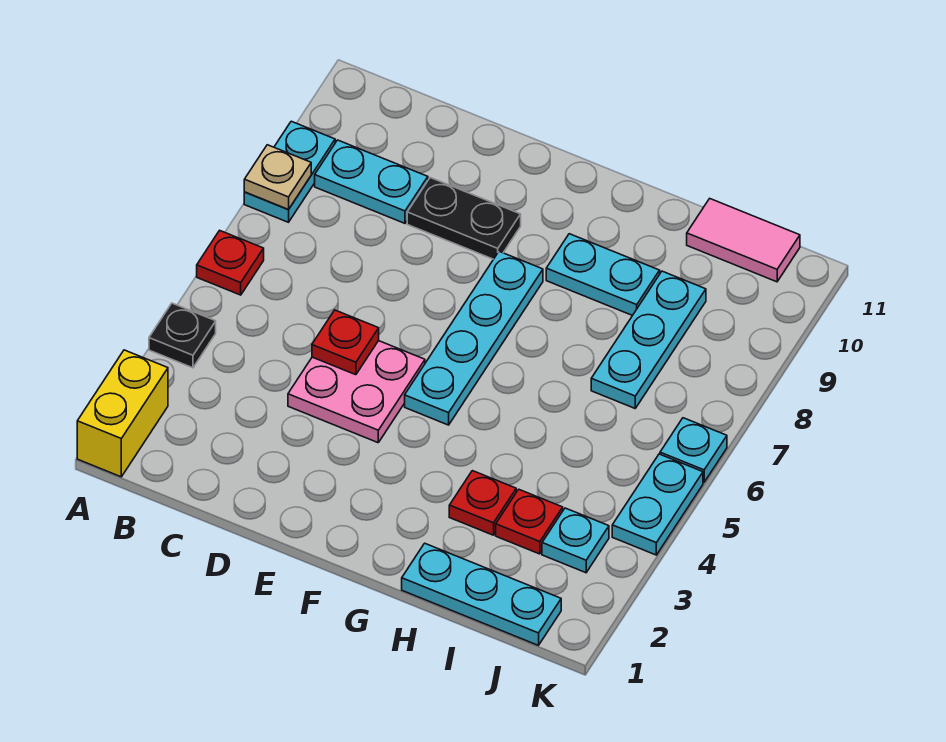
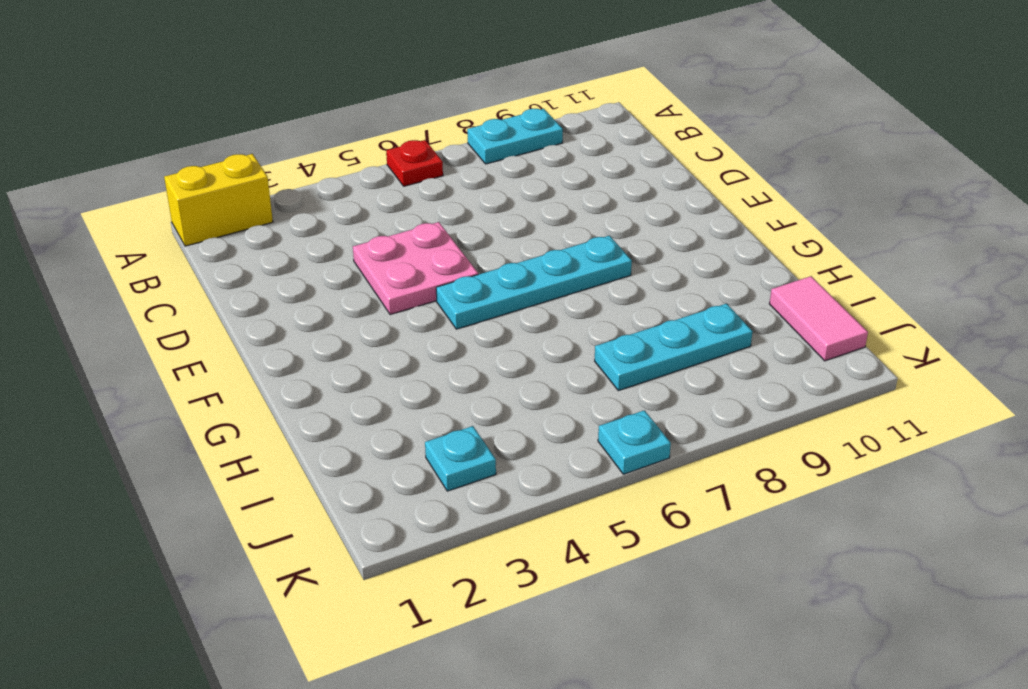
none -> black 1x1 plate [149,303,216,368]
none -> cyan 1x2 plate [315,140,428,223]
none -> black 1x2 plate [407,178,521,259]

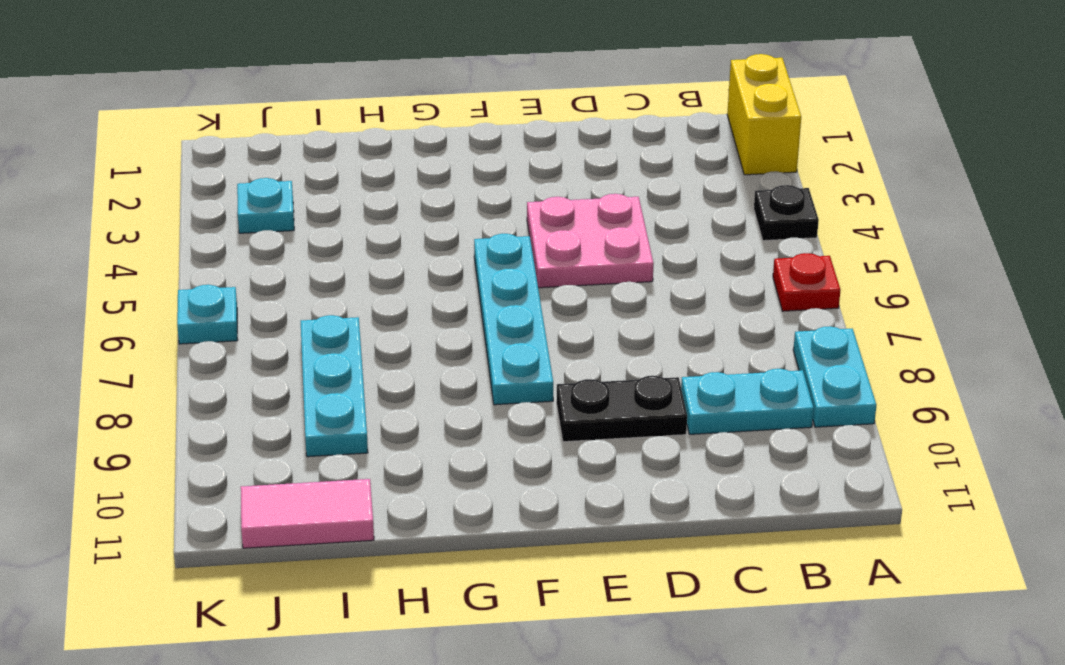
none -> cyan 1x2 plate [546,234,660,315]
none -> cyan 1x3 plate [402,543,561,645]
none -> red 1x1 plate [449,471,516,535]

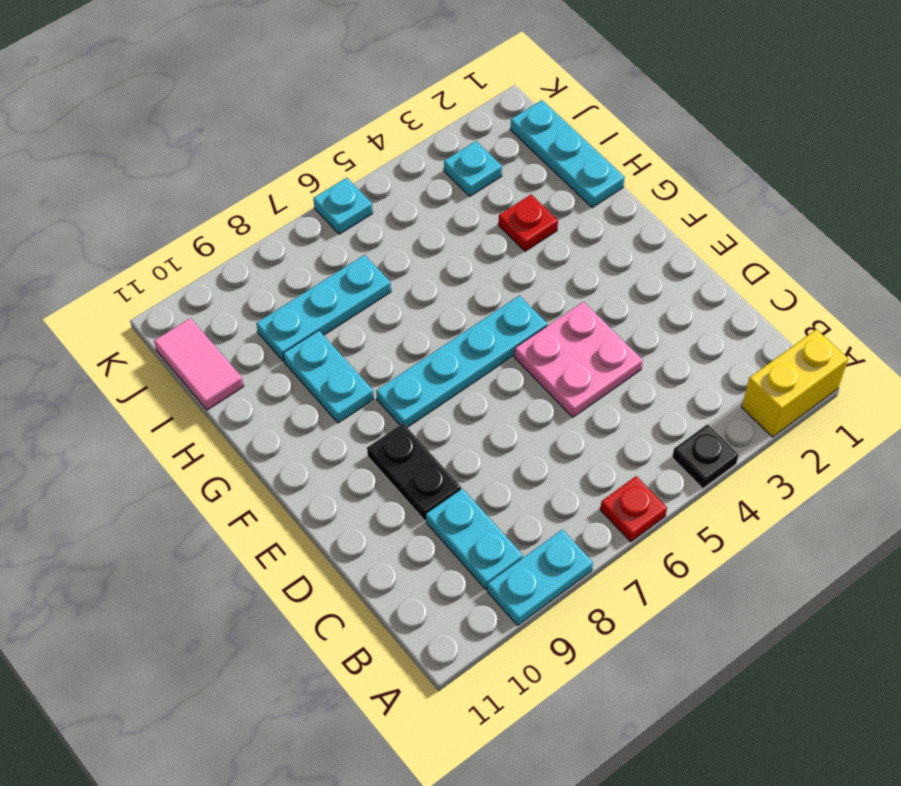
none -> red 1x1 plate [496,489,563,554]
none -> cyan 1x2 plate [612,454,703,555]
none -> tan 1x1 plate [244,145,311,209]

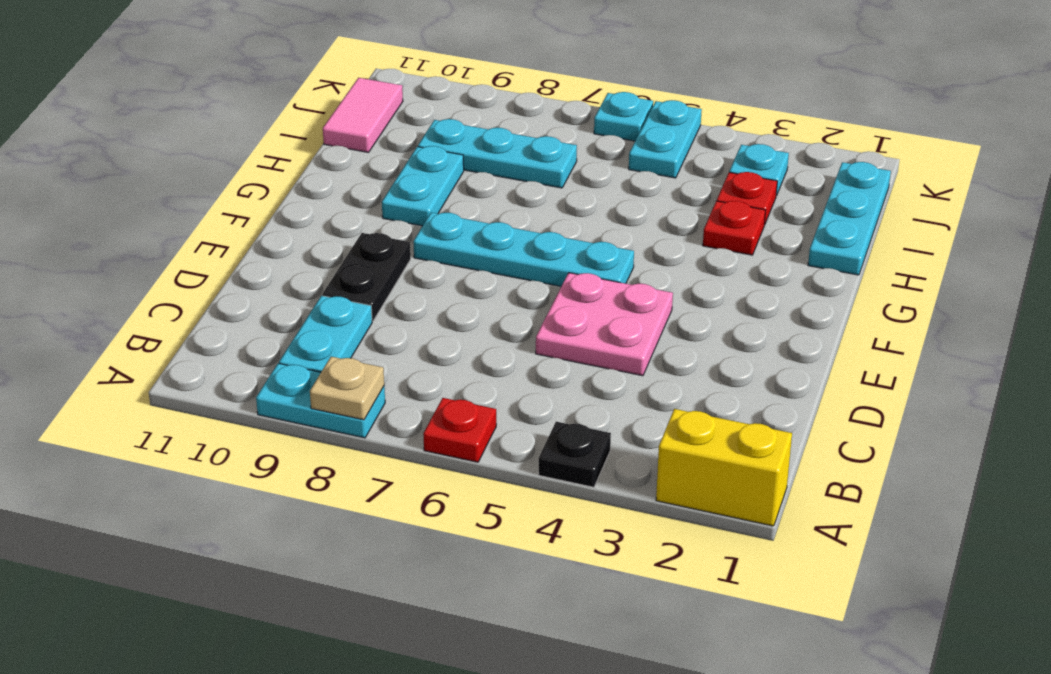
cyan 1x2 plate [629,100,702,178] -> cyan 1x2 plate turned to [612,454,703,555]
none -> red 1x1 plate [312,310,379,375]

